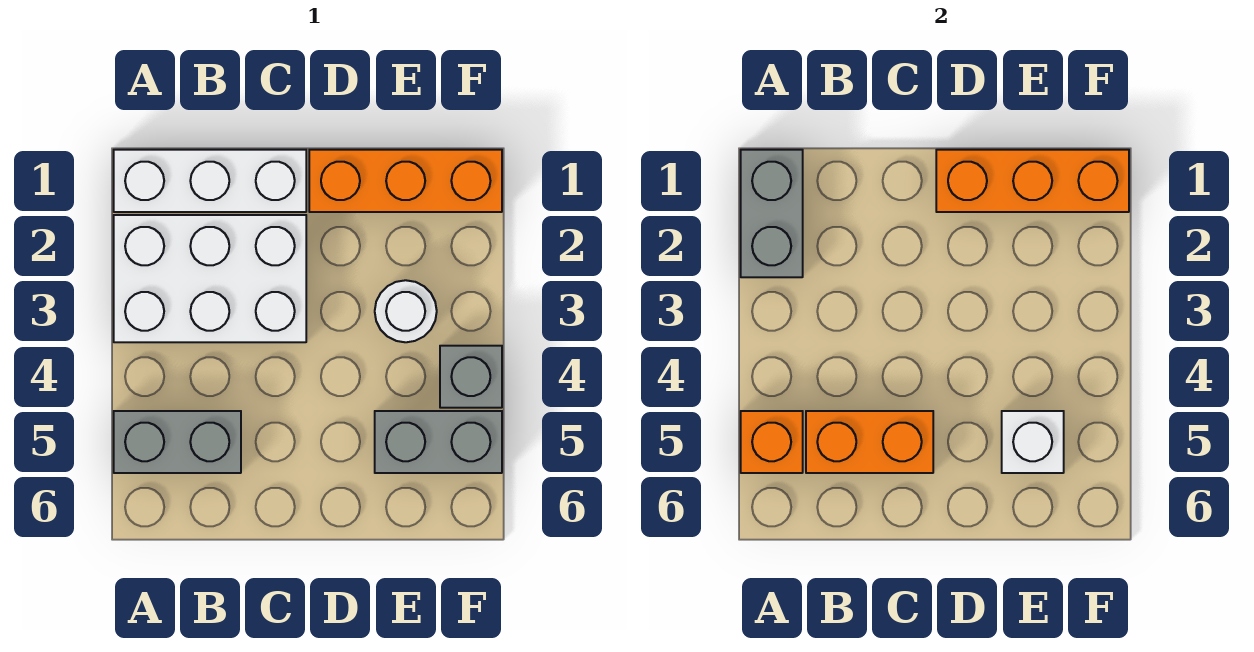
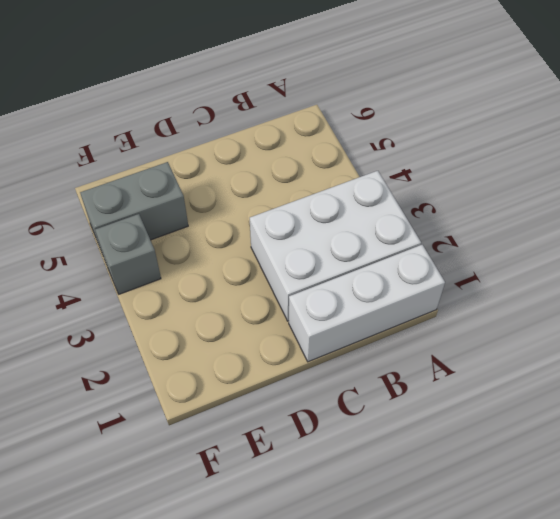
none -> grey 1x2 brick [114,411,241,473]
none -> orange 1x3 brick [309,150,502,212]
none -> white 1x1 round brick [375,280,437,342]

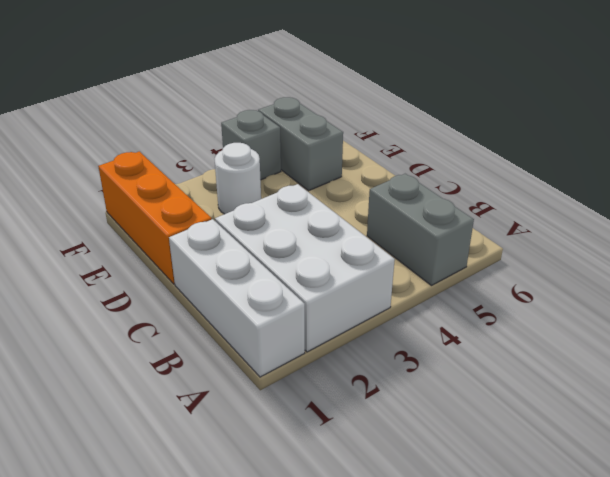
none -> grey 1x2 brick [741,150,803,277]
none -> orange 1x1 brick [741,411,803,473]
none -> orange 1x2 brick [806,411,933,473]

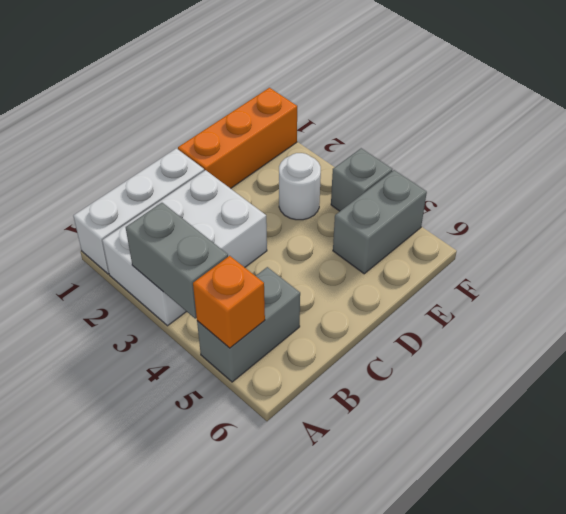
grey 1x2 brick [126,203,228,319] -> grey 1x2 brick moved to [741,150,803,277]
none -> orange 1x2 brick [806,411,933,473]
none -> orange 1x3 brick [936,150,1129,212]
none -> white 1x1 brick [1002,411,1064,473]

